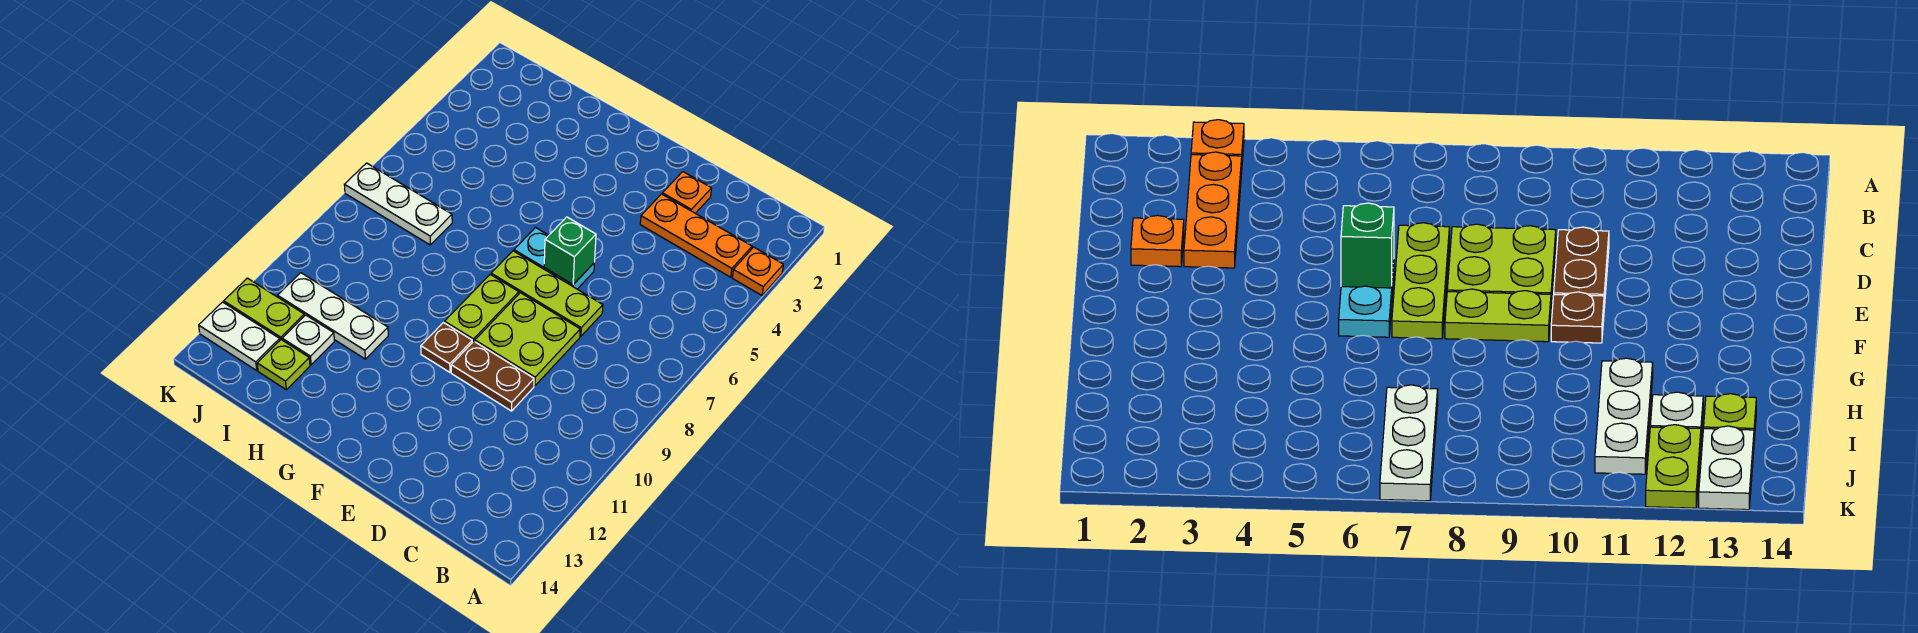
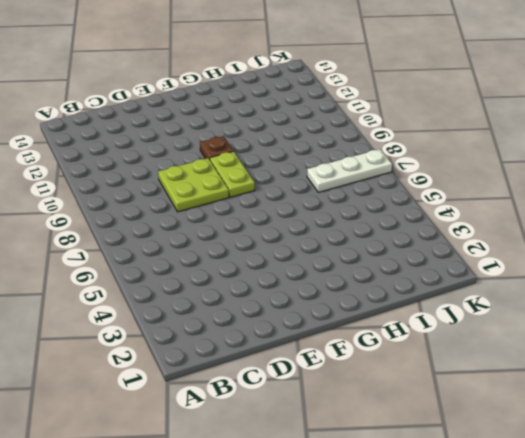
none -> orange 1x1 plate [732,247,783,295]
none -> orange 1x3 plate [640,194,752,277]
none -> orange 1x1 plate [662,172,712,213]

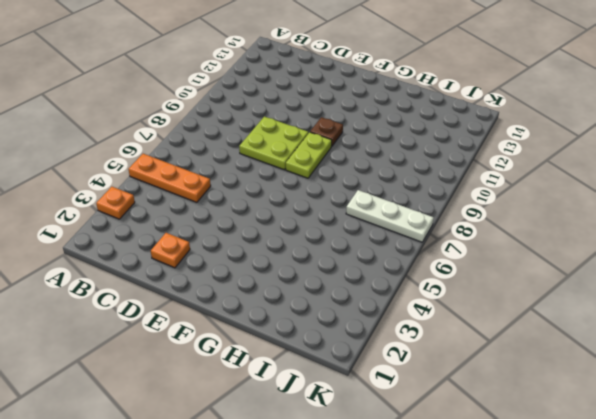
orange 1x3 plate [128,154,211,202] -> orange 1x3 plate moved to [640,194,752,277]
none -> lime 1x3 plate [491,251,603,336]
none -> brown 1x2 plate [451,342,534,411]
none -> cyan 1x2 plate [514,228,594,289]

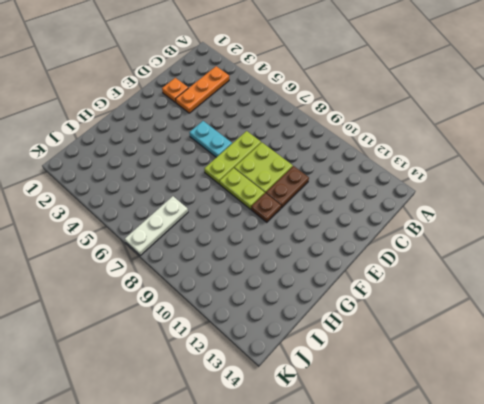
cyan 1x2 plate [189,121,232,157] -> cyan 1x2 plate turned to [514,228,594,289]
none -> orange 1x1 plate [732,247,783,295]
none -> white 1x3 plate [278,273,388,359]
none -> white 1x1 plate [282,315,334,365]

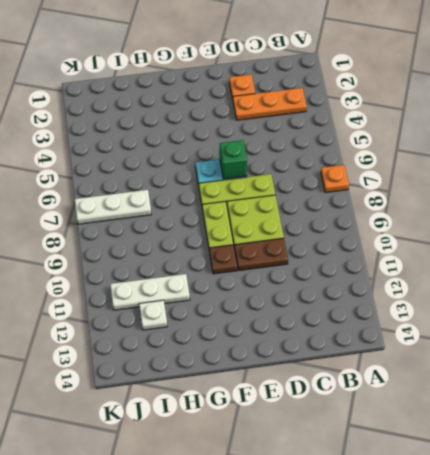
orange 1x1 plate [321,165,349,193] -> orange 1x1 plate moved to [732,247,783,295]
none -> lime 1x1 plate [257,340,310,390]
none -> lime 1x2 plate [224,278,304,340]
none -> white 1x2 plate [199,302,280,370]

